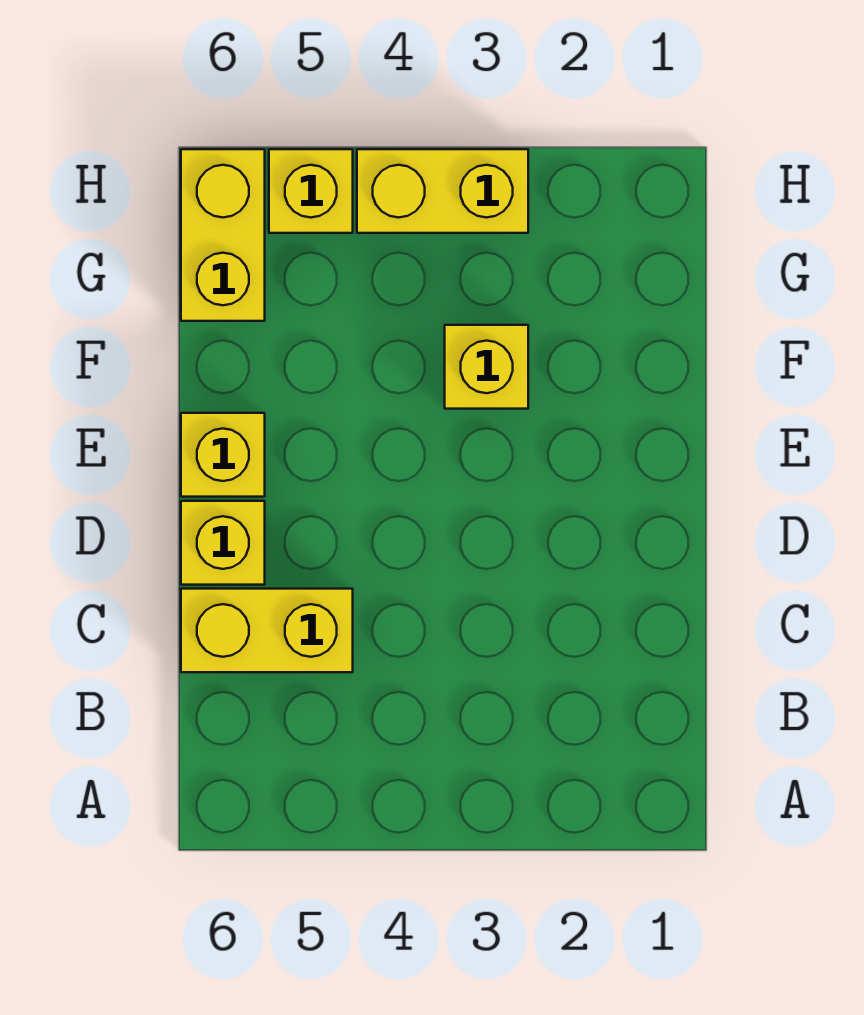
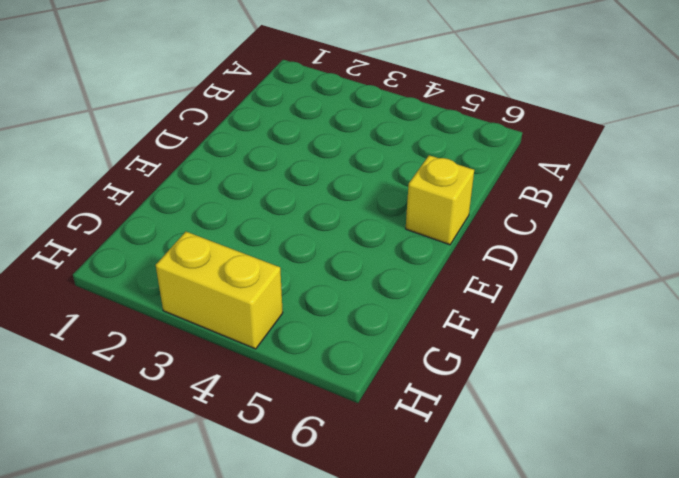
none -> yellow 1x2 brick [181,589,353,672]
none -> yellow 1x1 brick [181,413,265,497]

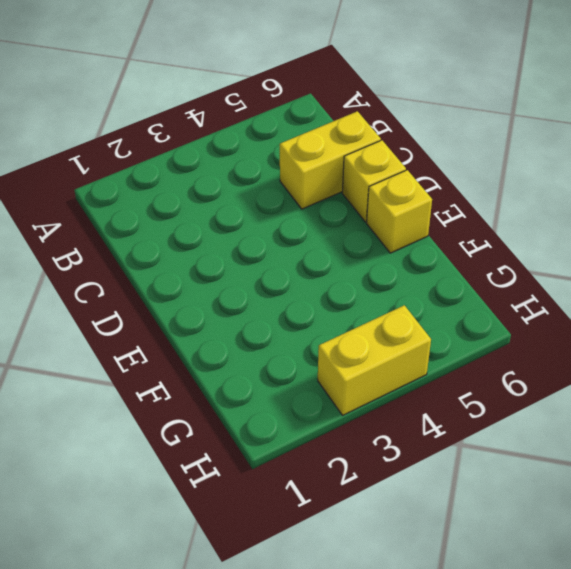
none -> yellow 1x1 brick [445,325,528,409]
none -> yellow 1x2 brick [181,149,265,321]

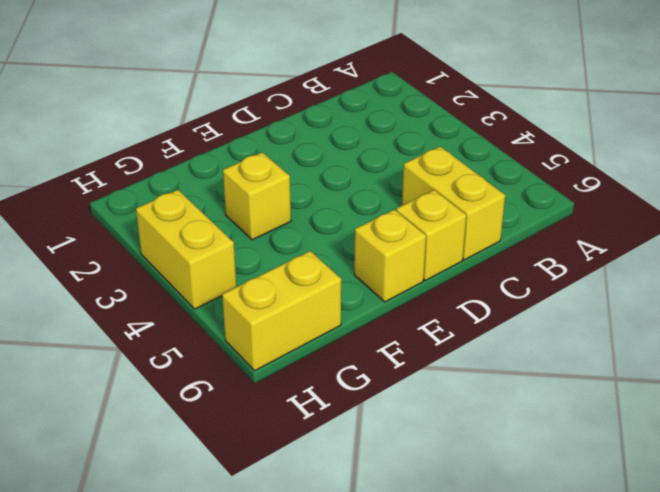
none -> yellow 1x1 brick [269,149,353,233]

